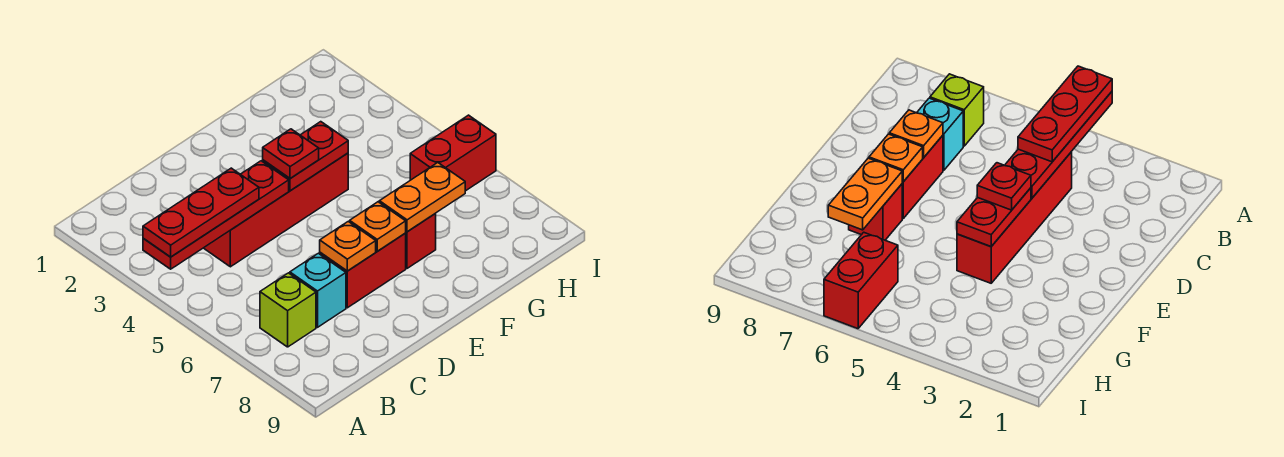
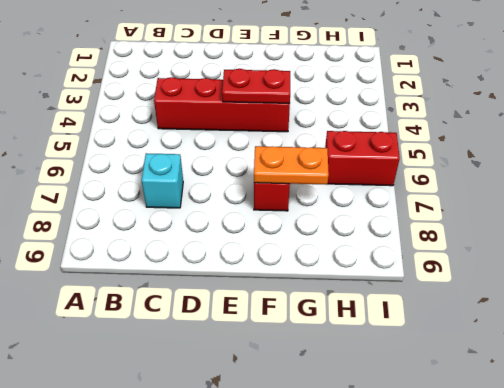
none -> lime 1x1 brick [260,273,316,347]
none -> red 1x2 brick [320,233,406,308]
none -> red 1x4 plate [143,161,289,269]

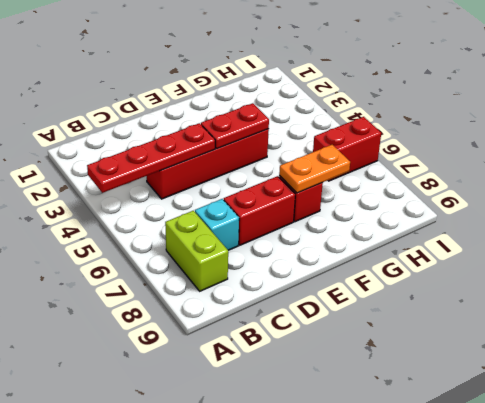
lime 1x2 brick [165,211,228,291] -> lime 1x1 brick [260,273,316,347]
none -> orange 1x1 plate [320,222,376,271]
none -> orange 1x1 plate [350,202,406,251]
none -> red 1x3 plate [143,168,259,257]

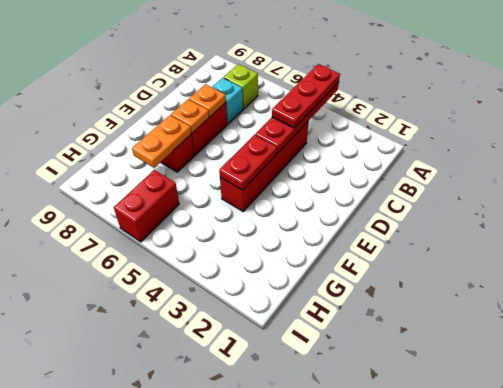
none -> red 1x1 plate [263,129,319,178]

